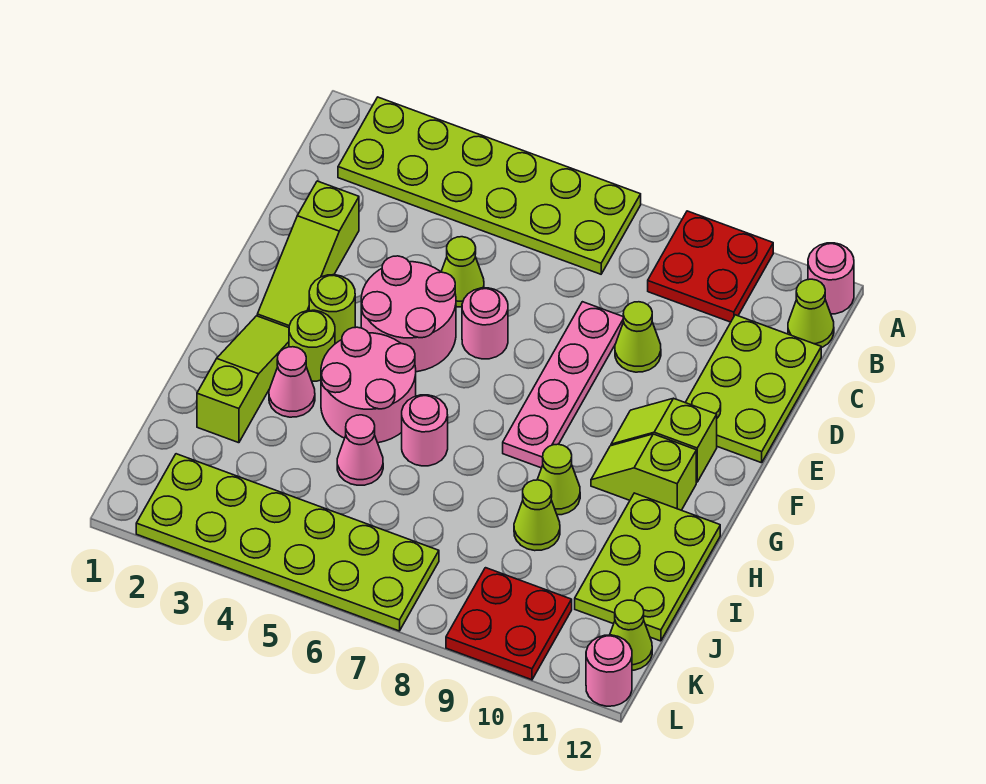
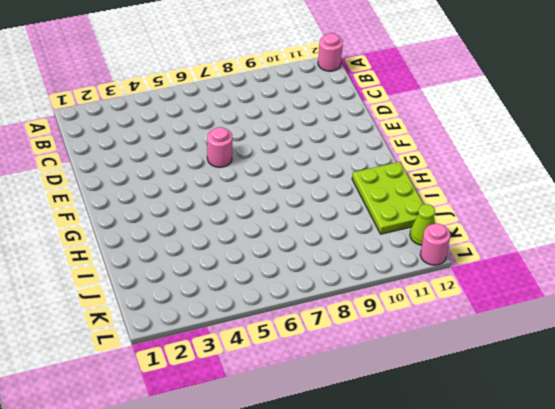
none -> lime 2x6 plate [338,97,641,274]
none -> red 2x2 plate [648,211,773,322]
none -> lime 1x1 cone [788,279,834,348]

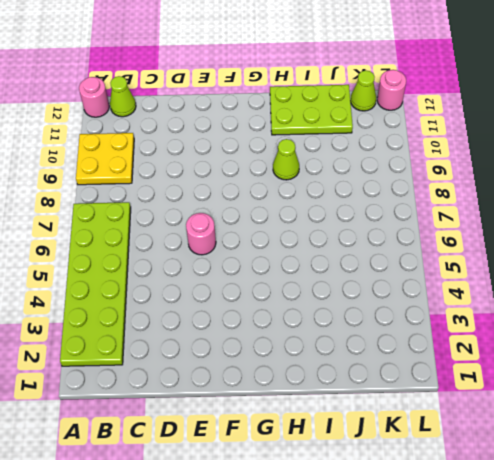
yellow 2x2 plate [76,133,134,185] -> red 2x2 plate [648,211,773,322]
none -> lime 2x3 plate [685,315,821,463]
none -> lime 1x3 slope [257,181,359,328]
none -> lime 1x1 cone [441,237,484,307]

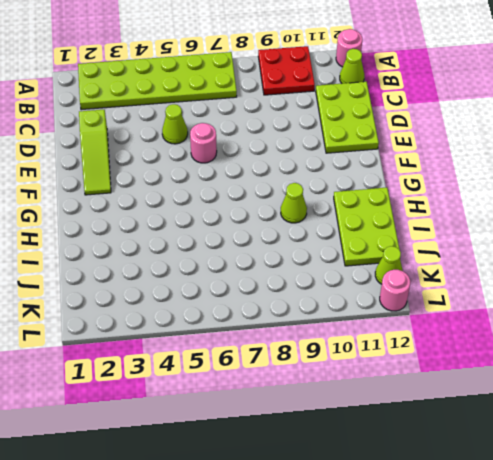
none -> pink 1x4 plate [503,302,624,468]
none -> lime 1x1 cone [615,302,661,372]
none -> pink 2x2 round brick [361,256,456,372]

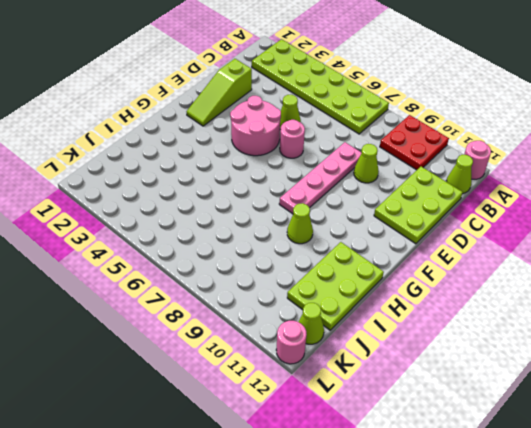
none -> lime 1x1 round brick [309,275,355,344]
none -> lime 1x2 slope [611,398,717,482]
none -> lime 1x3 slope [197,316,289,443]

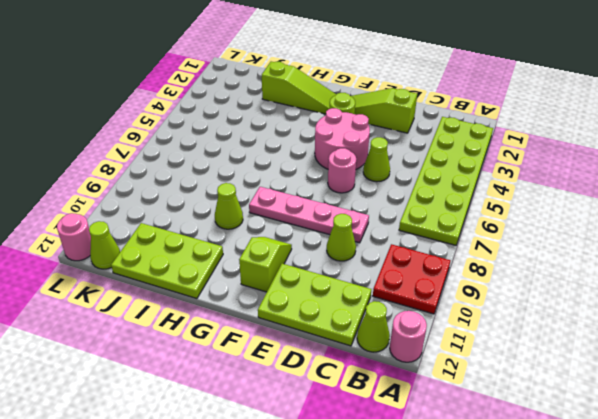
none -> lime 1x1 round brick [289,310,335,381]
none -> pink 2x2 round brick [321,327,416,443]
none -> lime 1x2 slope [591,434,696,510]

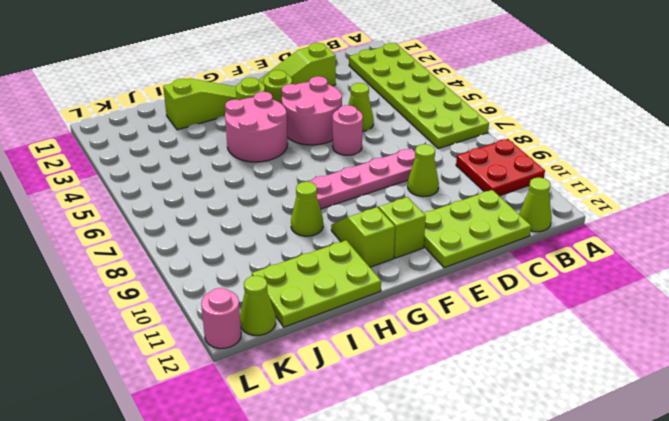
none -> pink 1x1 round brick [808,243,854,314]
none -> pink 1x1 cone [269,347,315,417]
none -> pink 1x1 round brick [402,395,448,466]

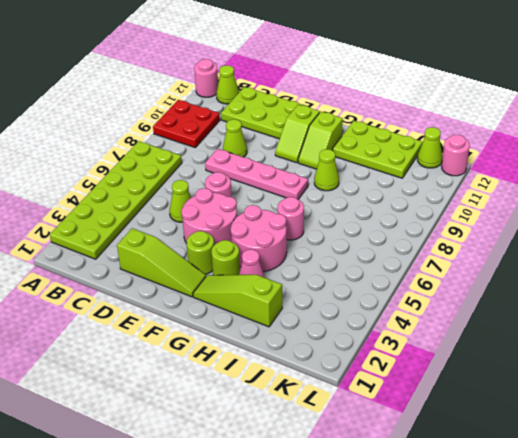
none -> pink 1x1 cone [337,415,383,485]
none -> lime 1x1 cone [514,480,560,551]
none -> lime 2x6 plate [136,454,439,631]

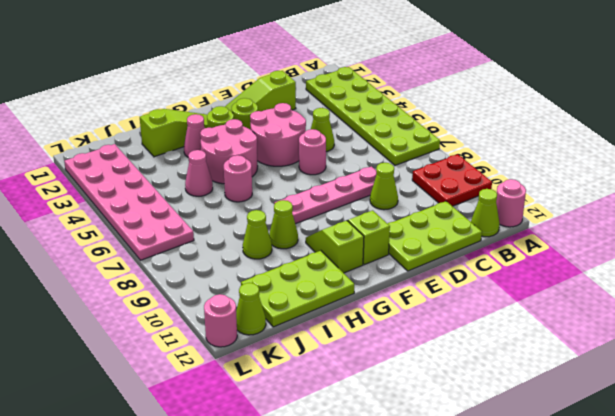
pink 2x6 plate [64,144,194,260] -> lime 2x6 plate [136,454,439,631]
none -> red 2x2 plate [446,568,572,680]

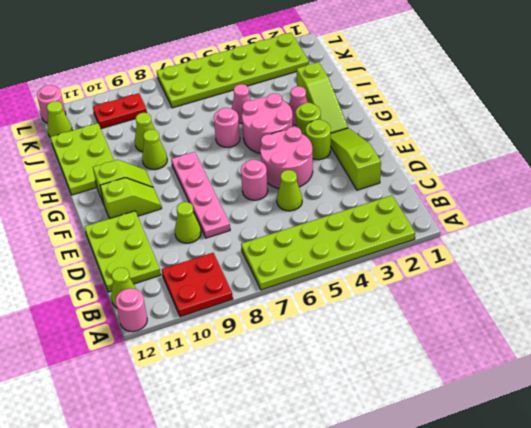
red 1x2 plate [93,93,147,129] -> red 2x2 plate [446,568,572,680]

